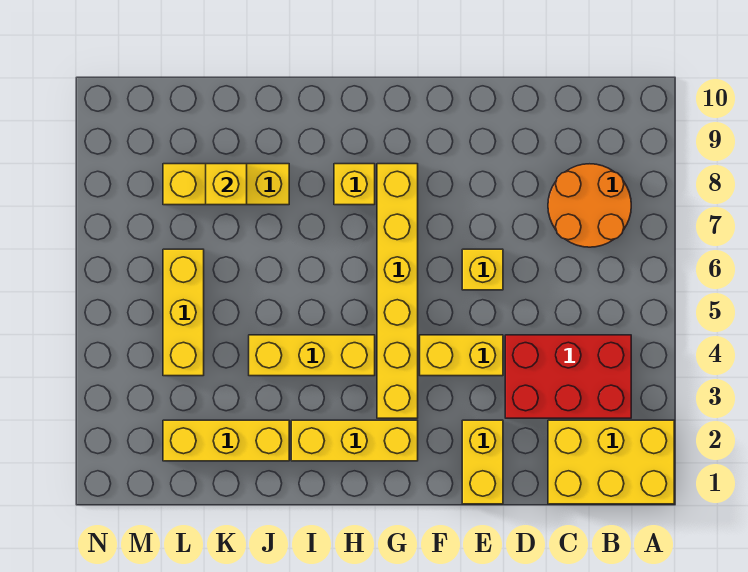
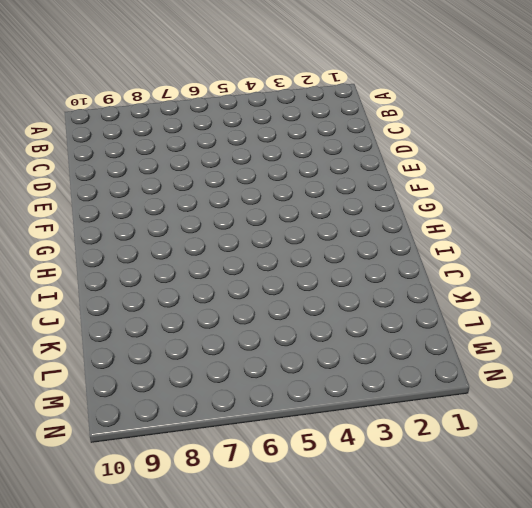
none -> yellow 2x3 brick [548,420,674,504]
none -> red 2x3 brick [505,335,631,418]
none -> orange 2x2 round brick [548,164,631,247]

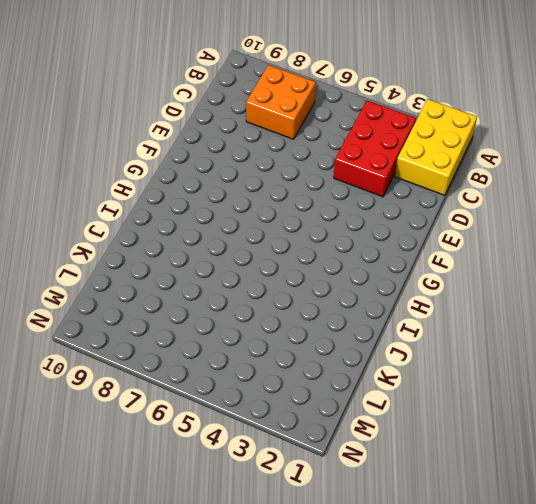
orange 2x2 brick [246,65,316,139] -> orange 2x2 round brick [548,164,631,247]
none -> yellow 1x2 brick [462,420,503,504]
none -> yellow 1x2 brick [420,335,503,376]
none -> yellow 1x1 brick [462,249,503,290]

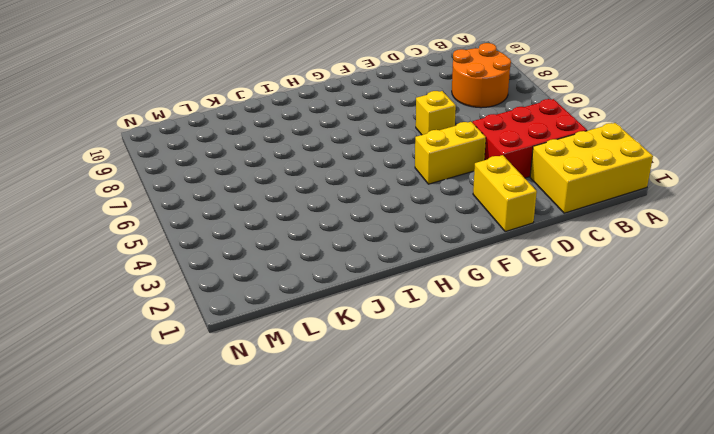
none -> yellow 1x3 brick [291,420,418,461]
none -> yellow 1x6 brick [377,164,418,418]
none -> yellow 1x3 brick [249,335,375,376]

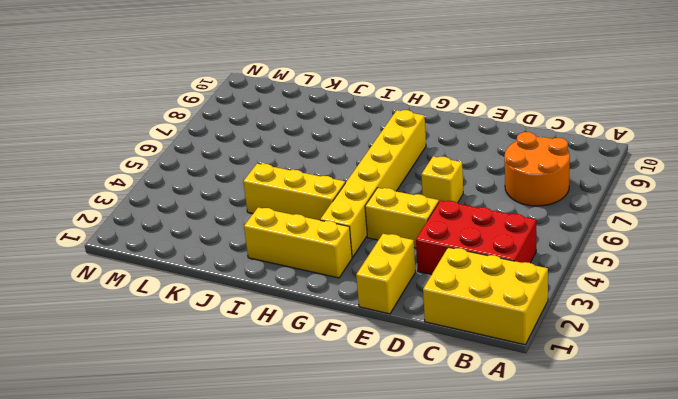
none -> yellow 1x1 brick [334,164,375,205]
none -> yellow 1x3 brick [163,420,289,461]
none -> yellow 1x3 brick [163,164,289,205]

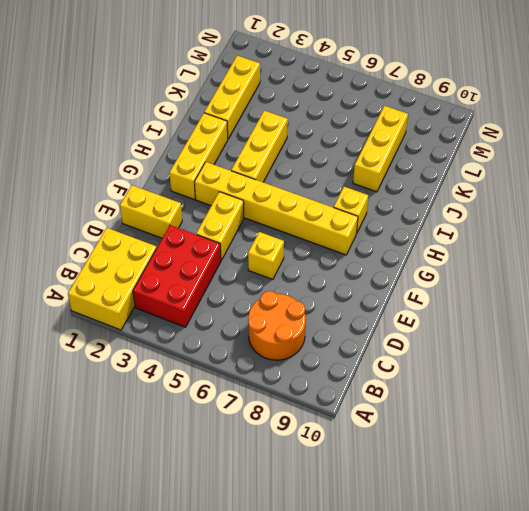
none -> yellow 1x3 brick [163,249,204,376]
none -> yellow 1x1 brick [206,164,247,205]

